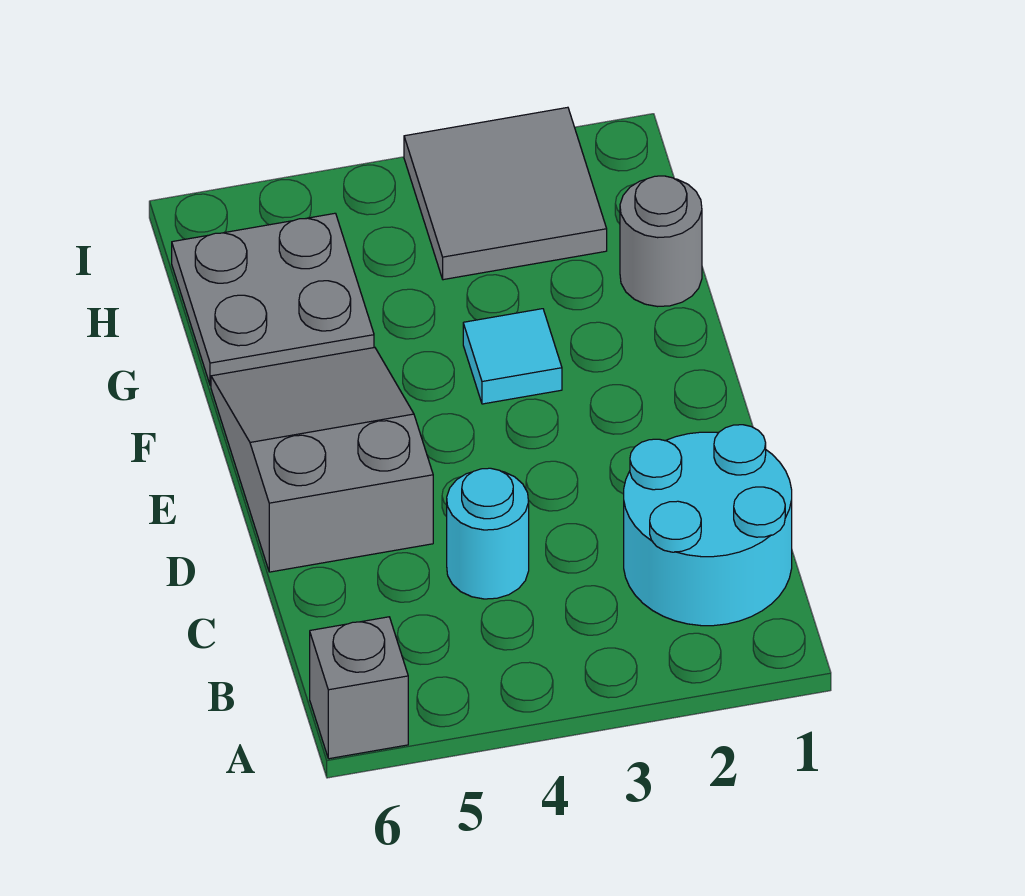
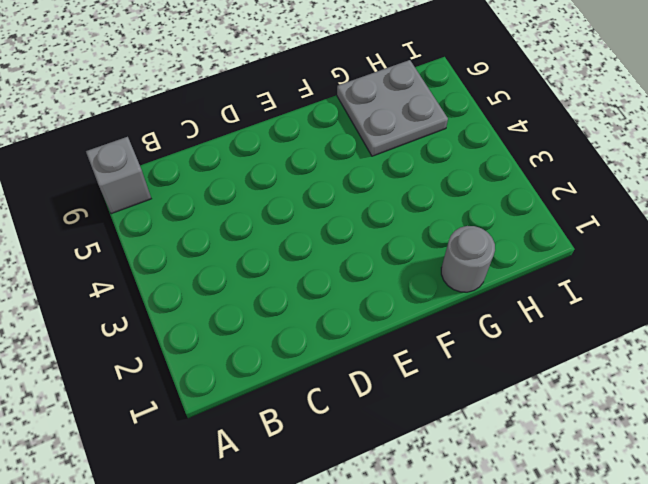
none -> cyan 2x2 round brick [624,425,792,626]
none -> cyan 1x1 round brick [447,468,529,599]

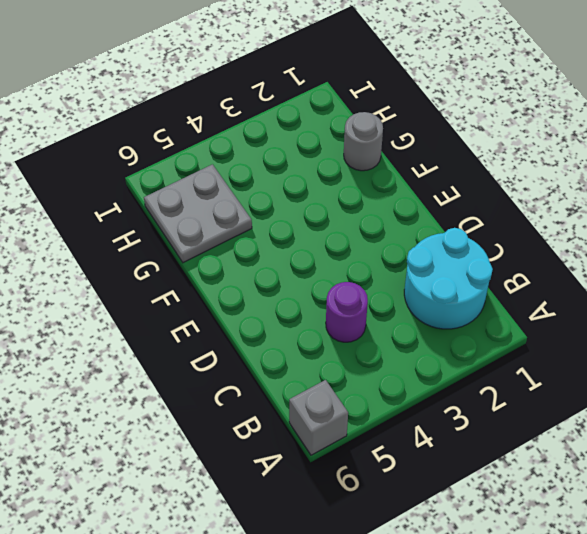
purple 1x1 round brick [326,282,368,342] -> cyan 1x1 round brick [447,468,529,599]
none -> grey 2x3 slope [211,348,433,572]
none -> cyan 1x1 tile [463,309,562,404]

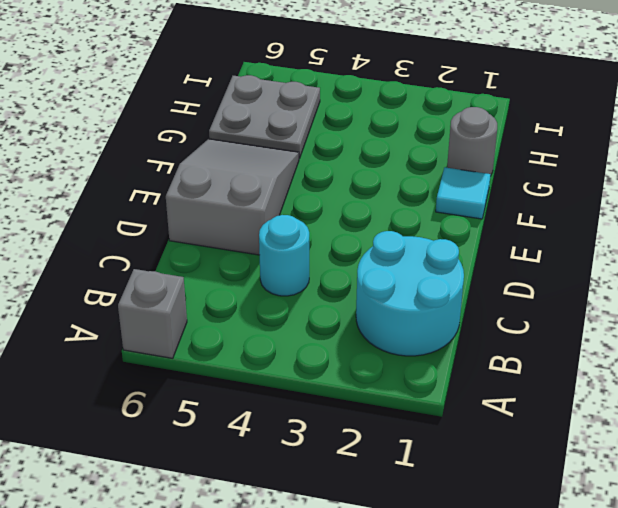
cyan 1x1 tile [436,167,491,219] -> cyan 1x1 tile moved to [463,309,562,404]
none -> grey 2x2 tile [404,107,607,280]

